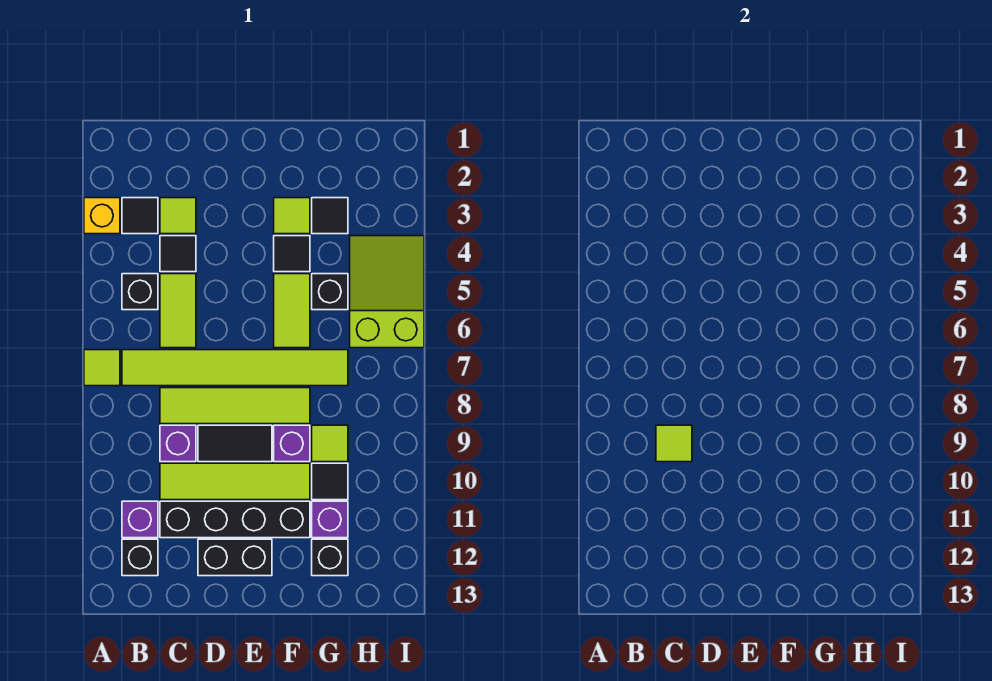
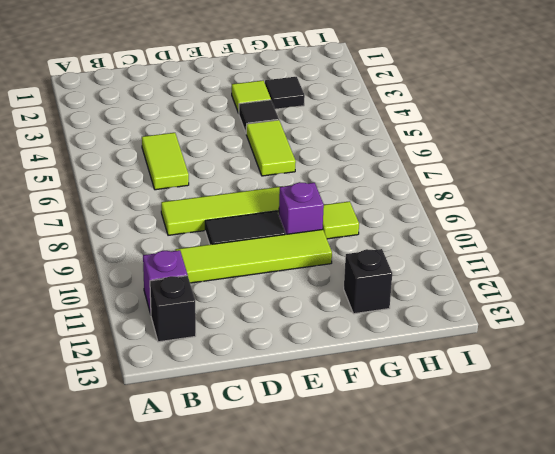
none -> yellow 1x1 brick [84,198,120,234]
none -> lime 1x1 tile [84,350,120,386]
none -> black 1x1 tile [122,198,158,234]

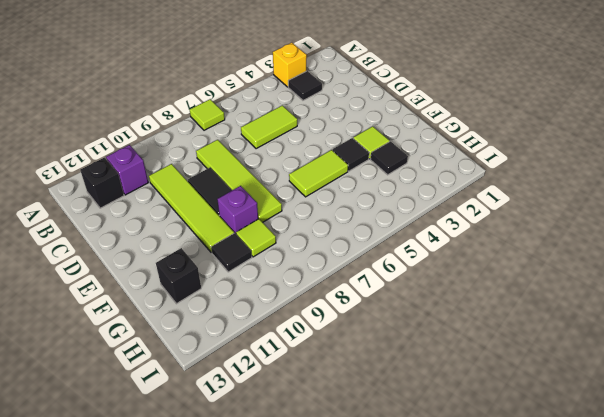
none -> black 1x1 brick [122,274,158,310]
none -> lime 1x6 tile [122,350,348,386]
none -> lime 1x1 tile [160,198,196,234]

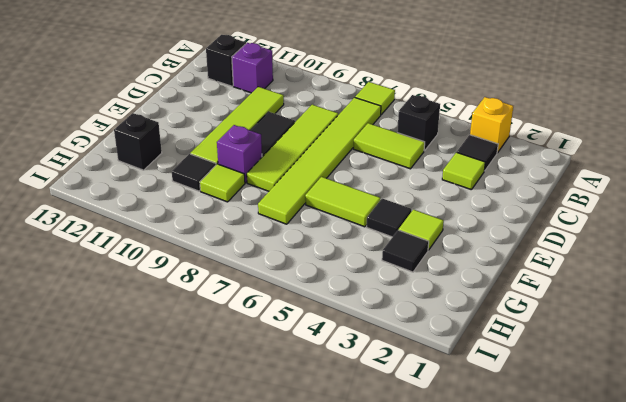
none -> black 1x1 tile [160,236,196,272]
none -> purple 1x1 brick [160,425,196,462]
none -> black 1x4 brick [160,501,310,538]

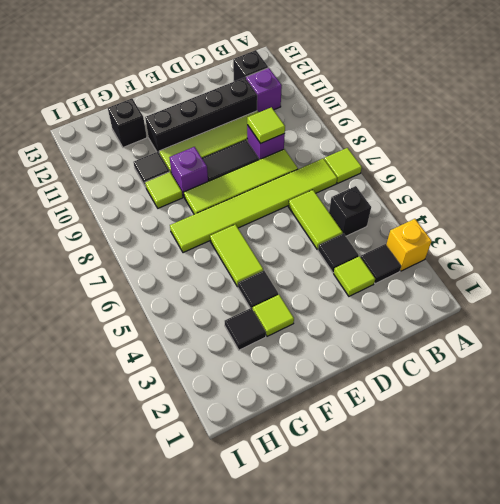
none -> black 1x2 brick [198,539,272,576]
none -> black 1x1 brick [312,274,348,310]
none -> purple 1x1 brick [312,501,348,538]

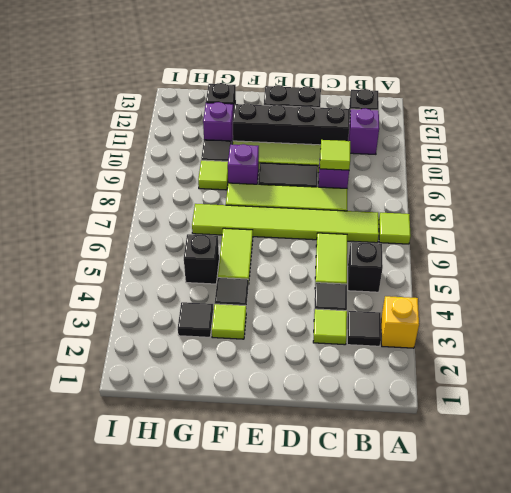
none -> lime 2x3 slope [350,236,424,348]

